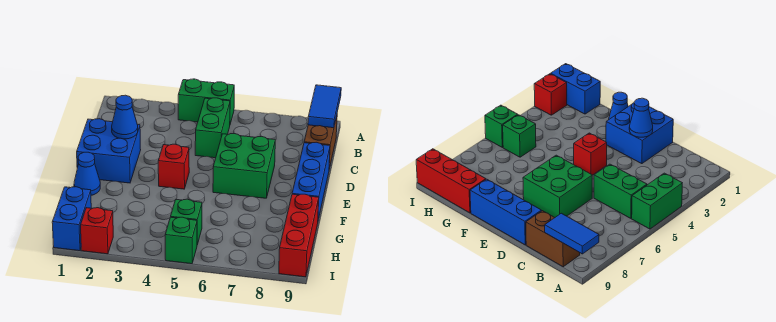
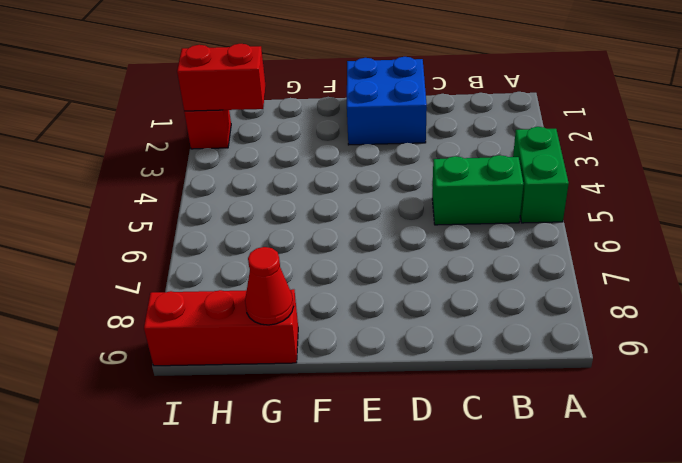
red 1x1 cone [245,247,294,325] -> none
red 1x2 brick [177,44,265,111] -> none
none -> brown 1x2 brick [304,116,337,169]
none -> green 2x2 brick [213,134,275,198]
none -> blue 1x3 brick [292,142,330,219]

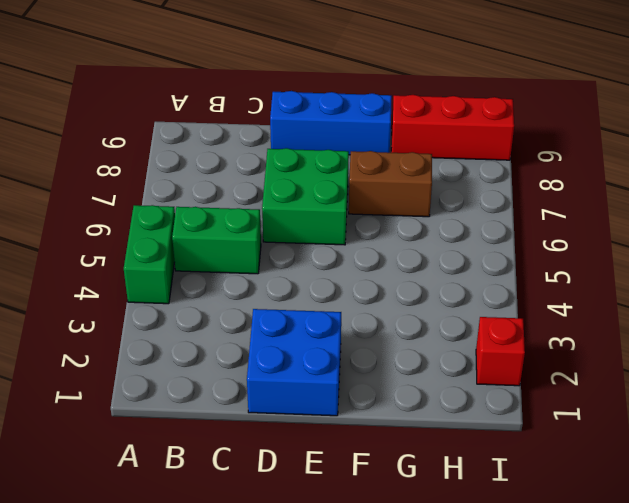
brown 1x2 brick [349,151,432,217] -> brown 1x2 brick moved to [304,116,337,169]
none -> red 1x1 brick [158,144,189,189]
none -> blue 1x1 cone [74,152,100,195]
none -> blue 1x2 brick [52,187,91,251]

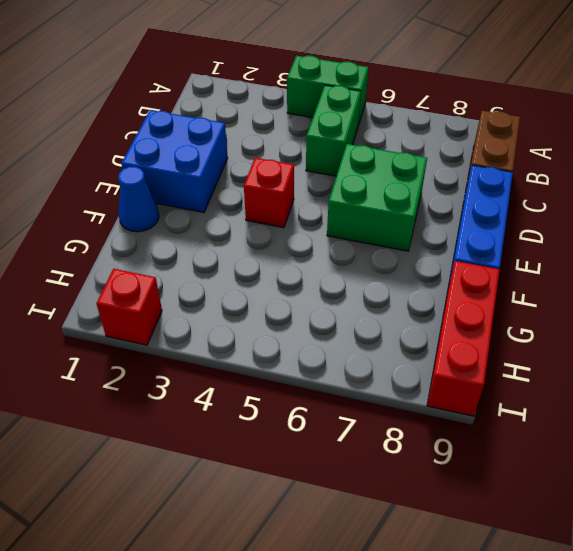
none -> blue 1x2 brick [52,187,91,251]
none -> green 1x1 brick [171,199,202,245]
none -> green 1x1 brick [165,217,197,264]

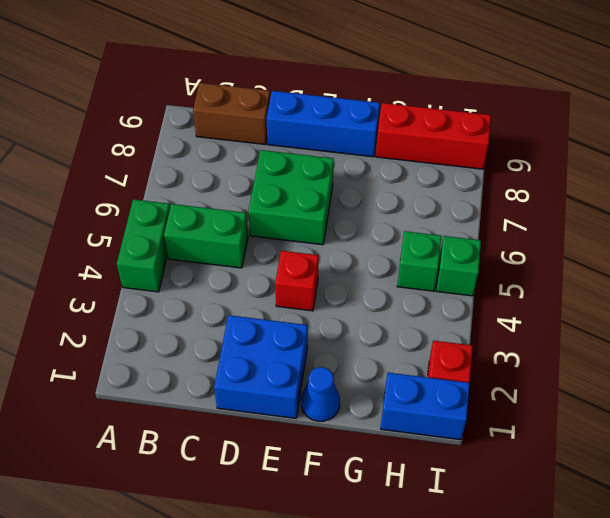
none -> blue 1x2 tile [308,85,341,128]
none -> blue 1x1 cone [112,95,138,139]

